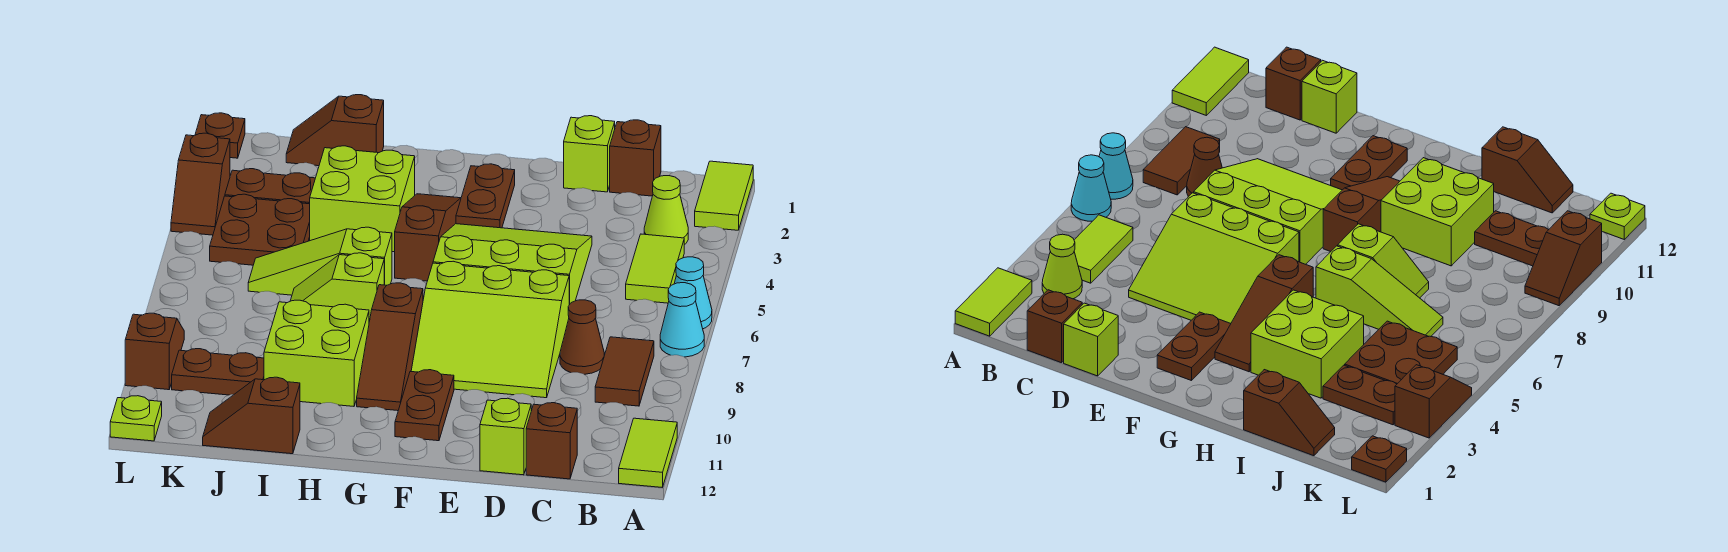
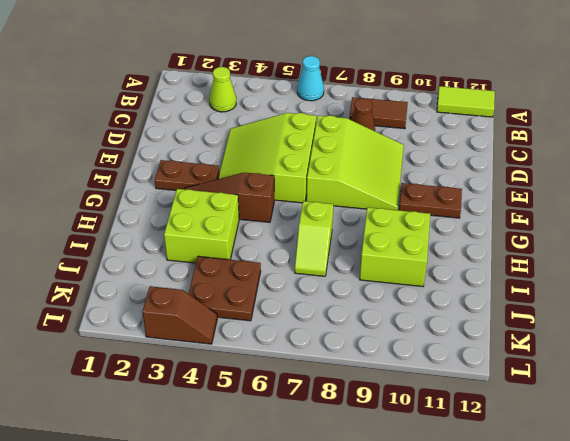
none -> lime 1x2 tile [695,161,753,230]
none -> cyan 1x1 cone [660,283,704,357]
none -> lime 1x2 tile [626,234,684,303]
none -> brown 1x1 brick [610,120,661,196]

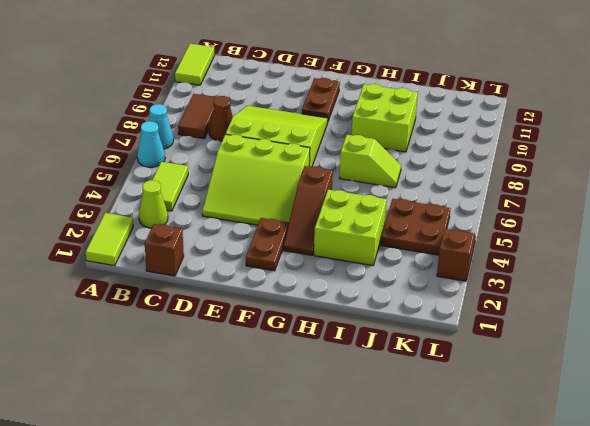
none -> brown 1x1 brick [526,403,577,479]
none -> lime 1x1 brick [564,116,615,192]
none -> lime 1x1 brick [480,398,531,475]
none -> brown 1x3 slope [357,283,423,411]

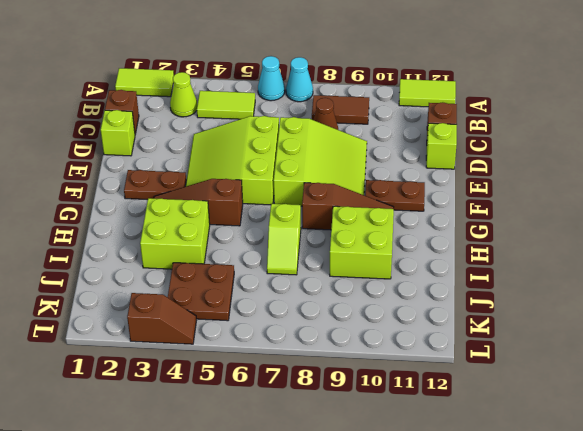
none -> lime 1x3 slope [248,227,392,295]
none -> brown 1x2 slope [286,95,384,166]
none -> brown 1x2 slope [203,377,300,454]
none -> brown 1x2 plate [225,169,315,204]

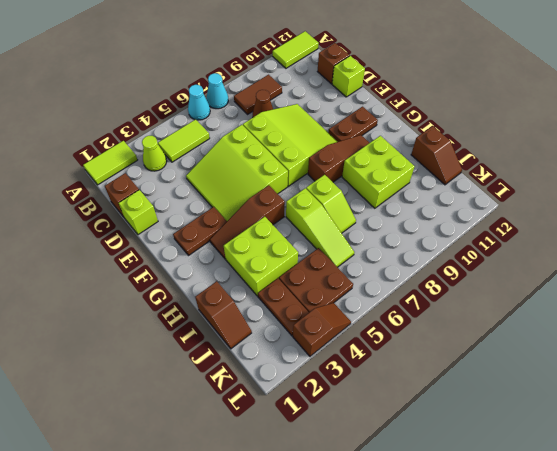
none -> brown 1x2 plate [172,349,264,395]
none -> brown 1x1 plate [195,113,245,158]
none -> brown 1x2 slope [125,313,184,390]
none -> lime 1x1 plate [110,396,162,441]

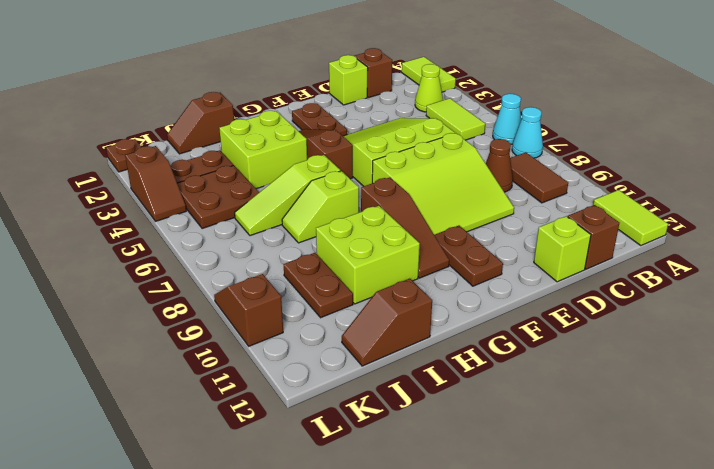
brown 1x2 plate [283,253,353,318] -> brown 1x2 plate turned to [172,349,264,395]
none -> lime 1x1 plate [110,396,162,441]

